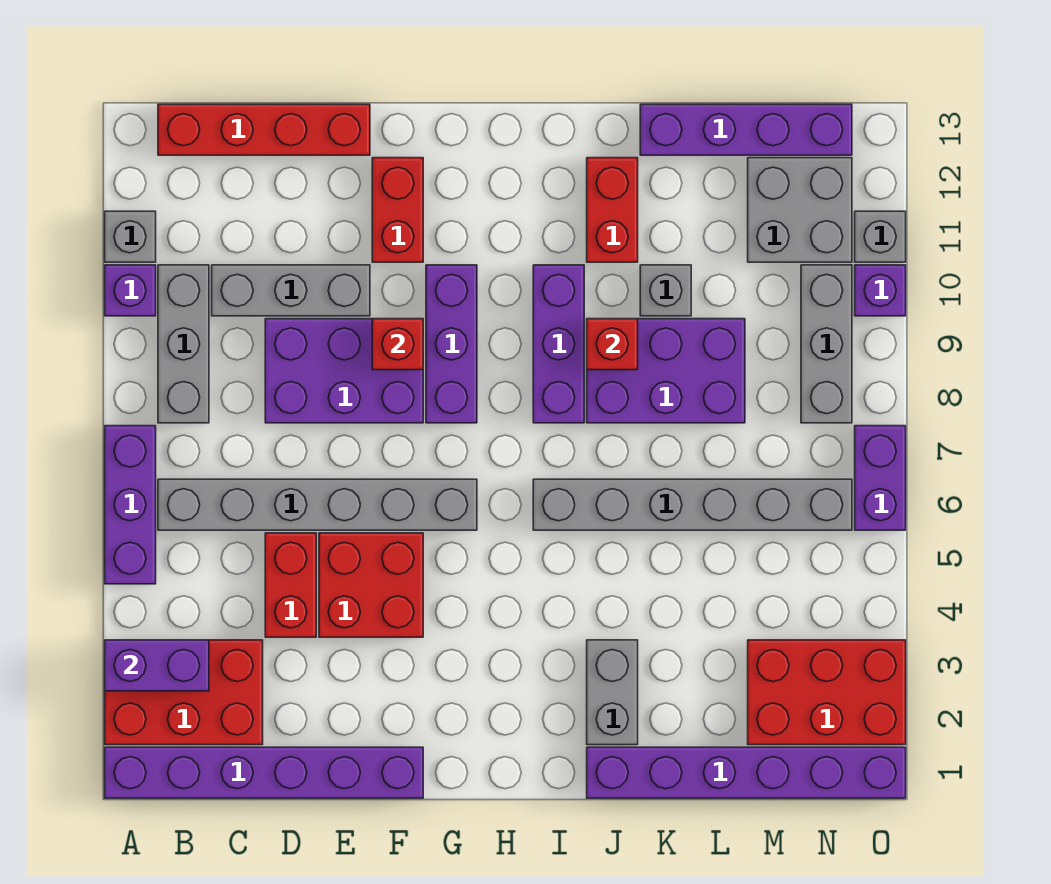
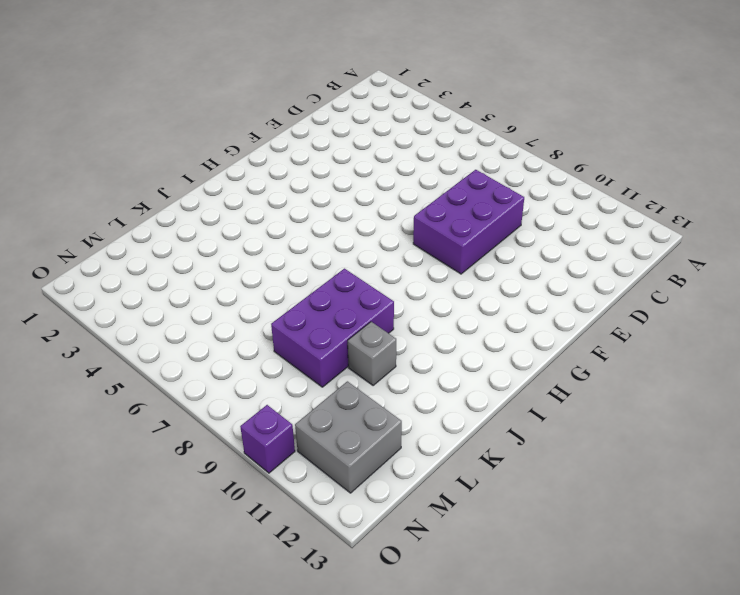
none -> purple 1x6 brick [105,747,423,798]
none -> red 2x3 brick [105,640,263,745]
none -> purple 1x3 brick [105,426,156,584]
none -> purple 1x1 brick [105,265,156,316]

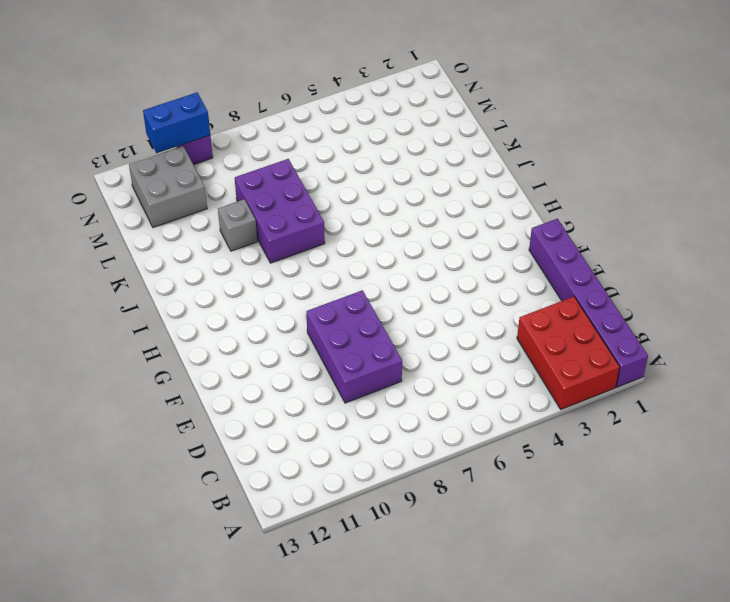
blue 1x2 brick [143,93,210,153] -> none
none -> purple 1x3 brick [105,426,156,584]
none -> purple 1x1 brick [105,265,156,316]
none -> grey 1x1 brick [105,211,156,262]
none -> grey 1x6 brick [158,479,477,530]

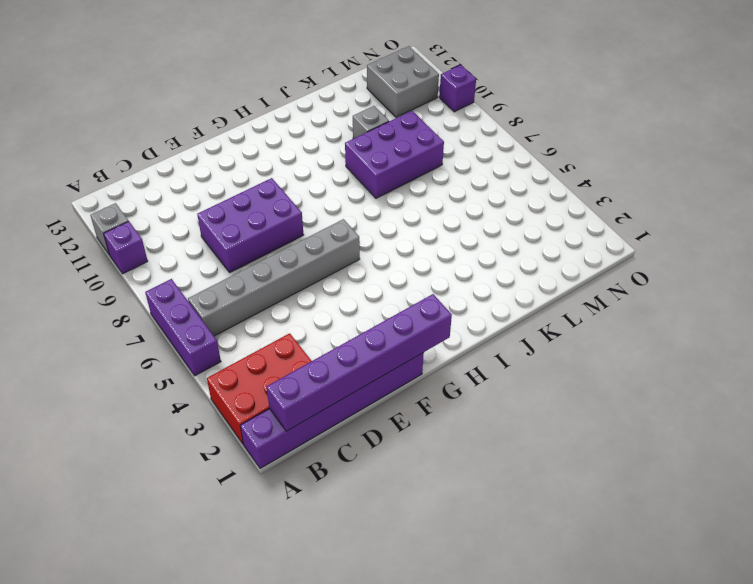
purple 1x6 brick [266,294,452,431] -> purple 1x6 brick moved to [587,747,906,798]
none -> grey 1x3 brick [158,265,209,423]
none -> red 1x4 brick [158,104,370,155]
none -> grey 1x3 brick [212,265,370,316]
none -> red 1x2 brick [265,533,316,637]

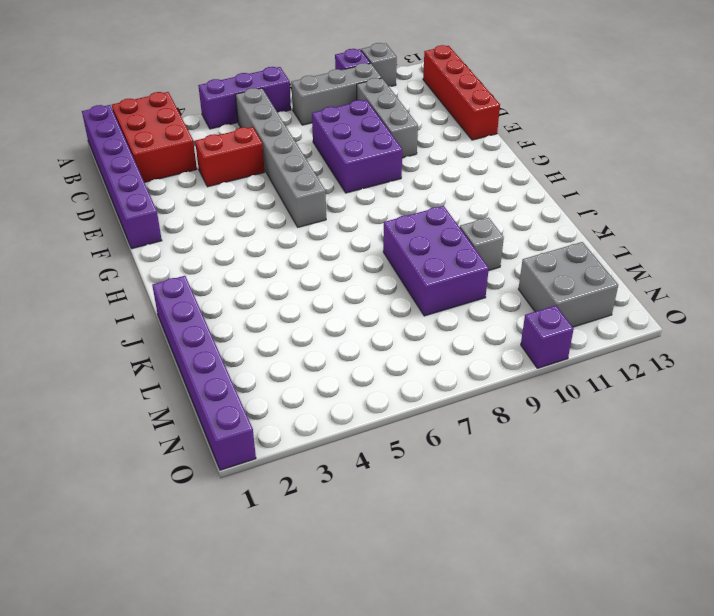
none -> red 2x2 brick [319,533,423,637]
none -> red 1x2 brick [372,158,423,262]
none -> purple 1x3 brick [426,265,477,423]
none -> grey 1x6 brick [533,479,852,530]

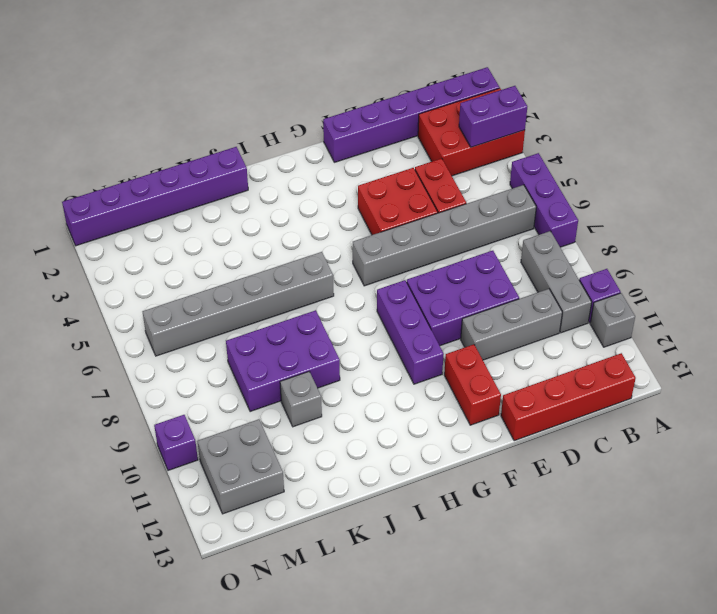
none -> purple 1x3 brick [533,265,584,423]
none -> grey 1x2 brick [587,640,638,745]
none -> red 1x2 brick [587,158,638,262]
none -> purple 1x4 brick [640,104,852,155]

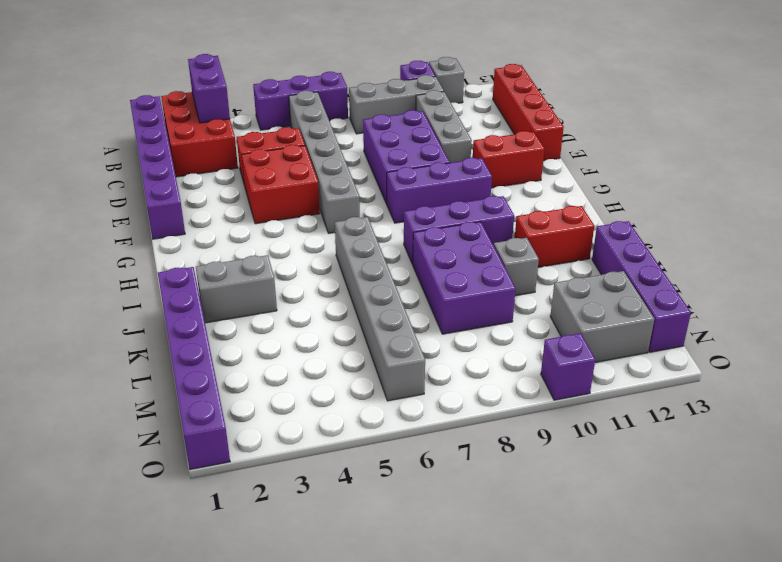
none -> red 2x3 brick [748,640,906,745]
none -> grey 1x3 brick [801,265,852,423]
none -> purple 1x2 brick [855,426,906,530]
none -> grey 1x1 brick [855,211,906,262]

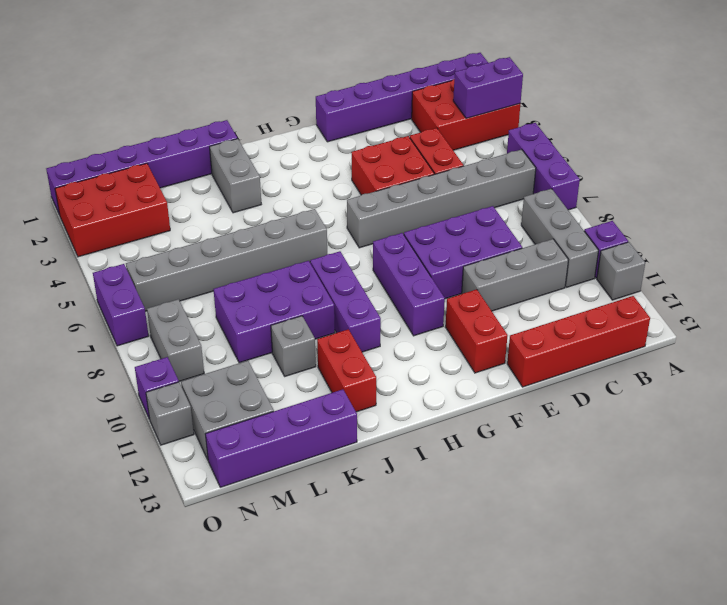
grey 1x2 brick [147,299,204,381] -> grey 1x3 brick [801,265,852,423]
none -> red 1x1 brick [372,319,423,370]
none -> red 1x1 brick [587,319,638,370]

